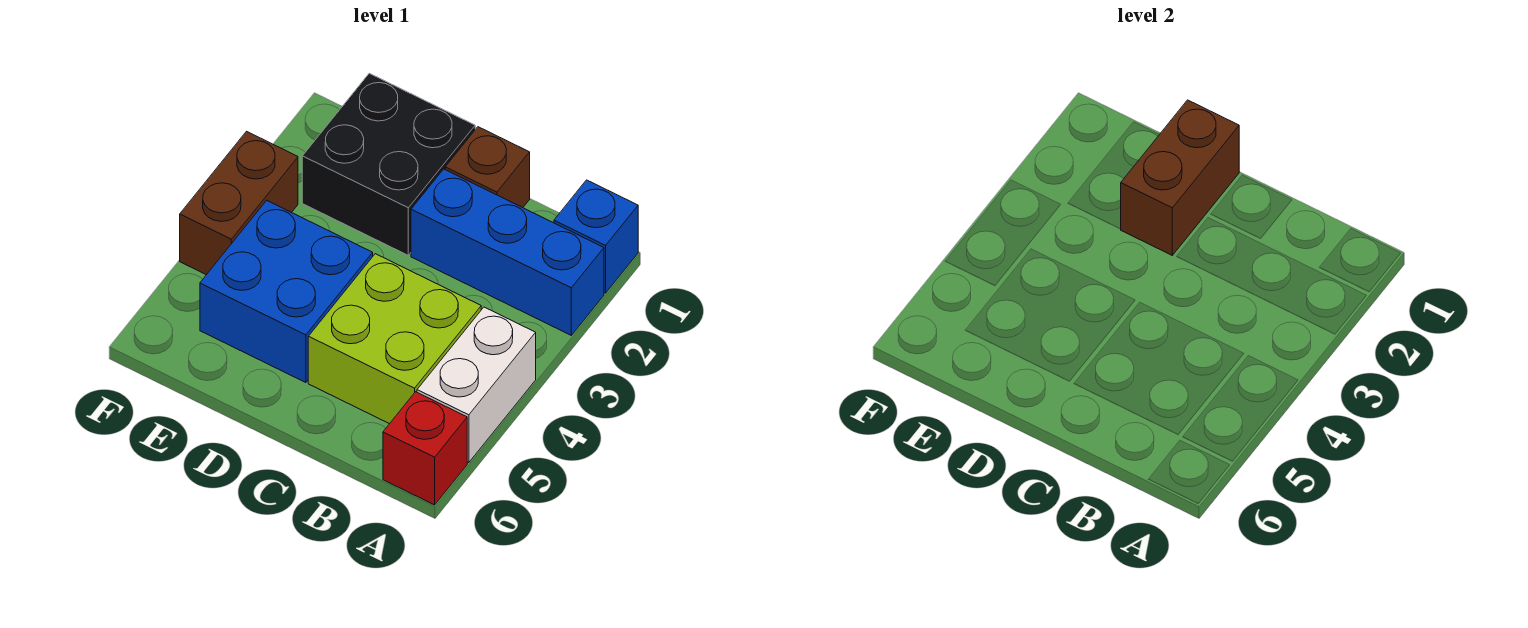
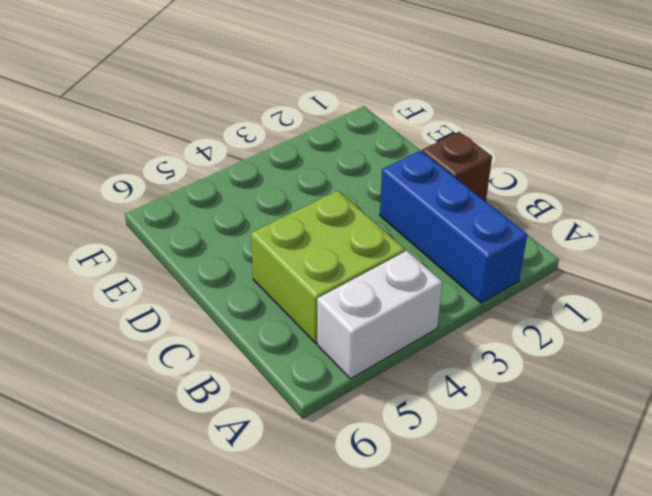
none -> blue 1x1 brick [554,180,638,293]
none -> red 1x1 brick [383,392,467,505]

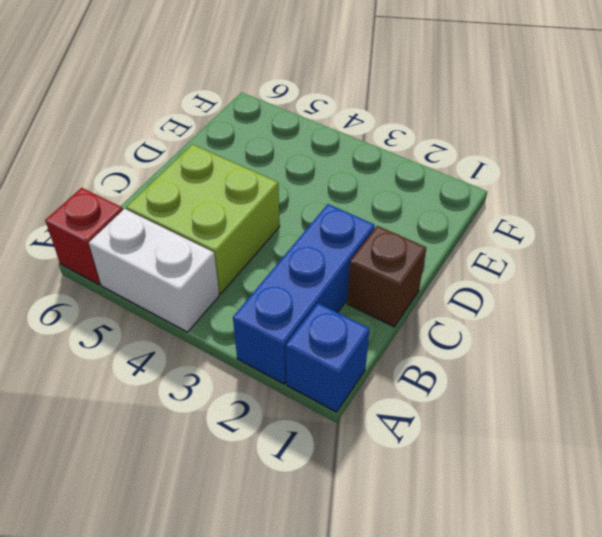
none -> black 2x2 brick [302,73,475,255]
none -> blue 2x2 brick [200,200,373,383]

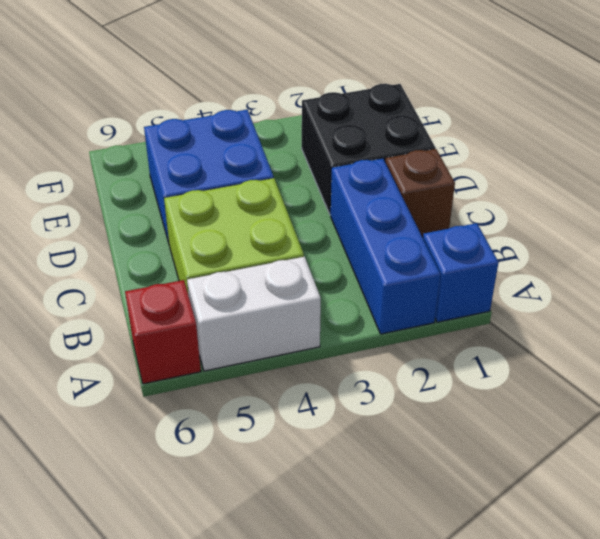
none -> brown 1x2 brick [180,131,298,275]
none -> brown 1x2 brick [1121,100,1239,255]

